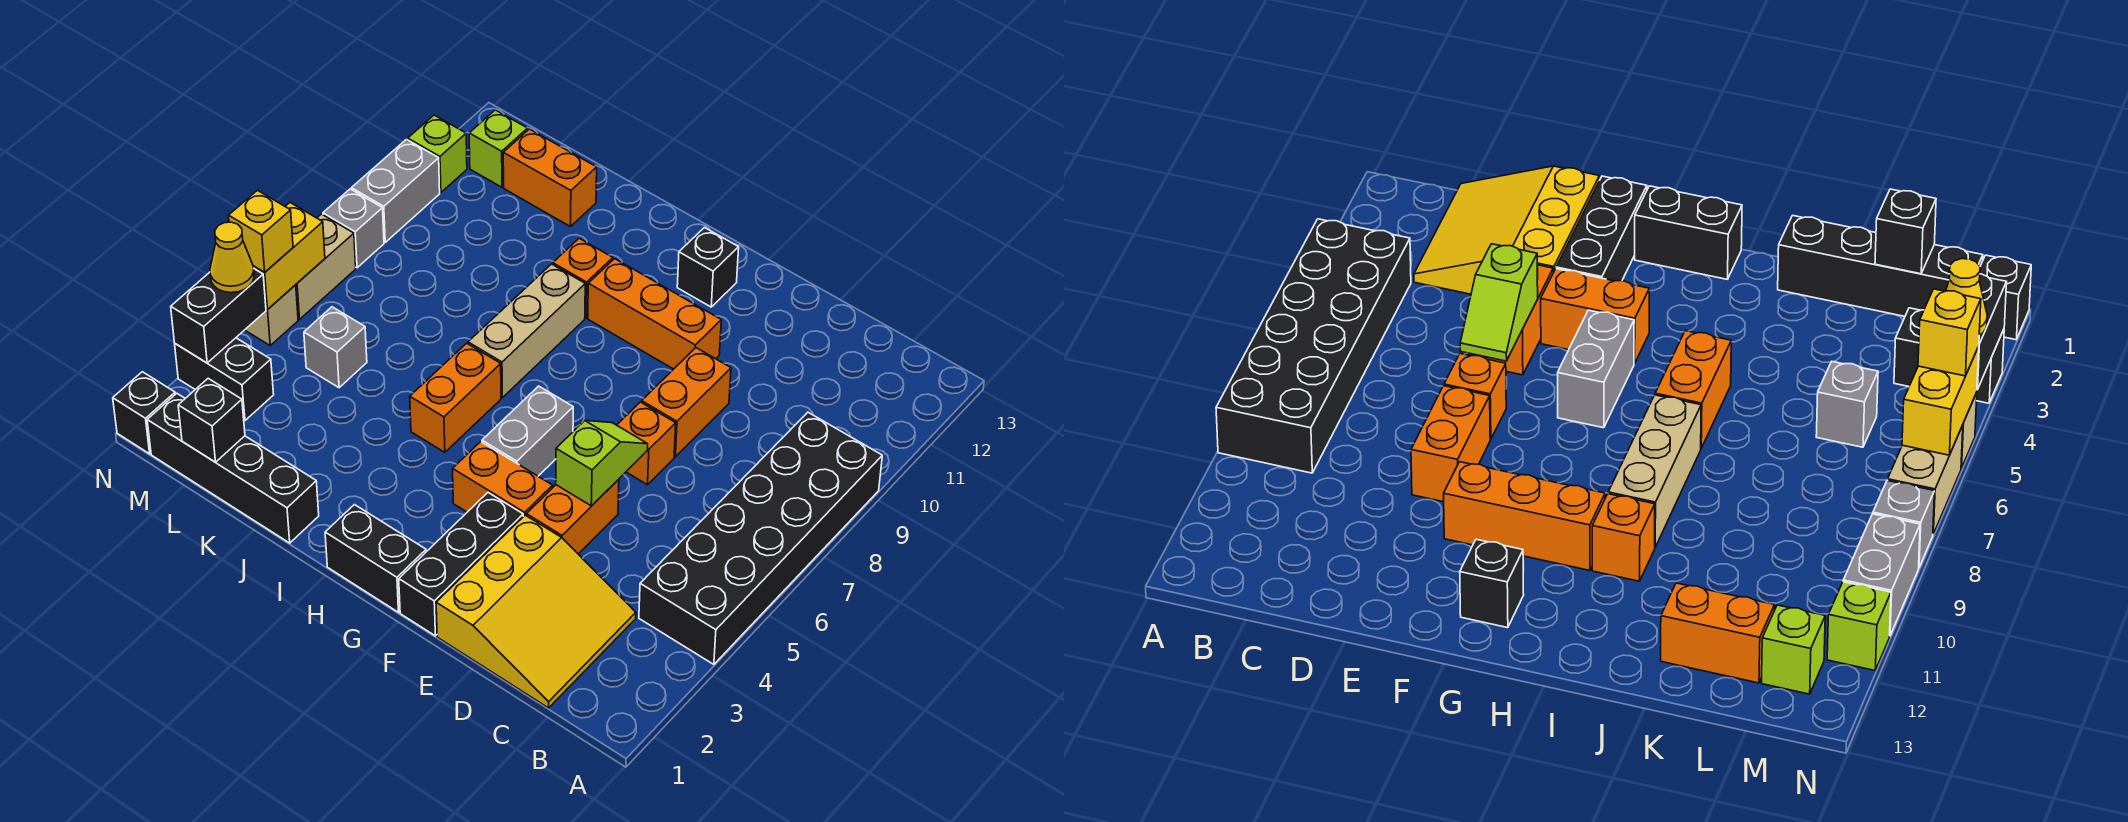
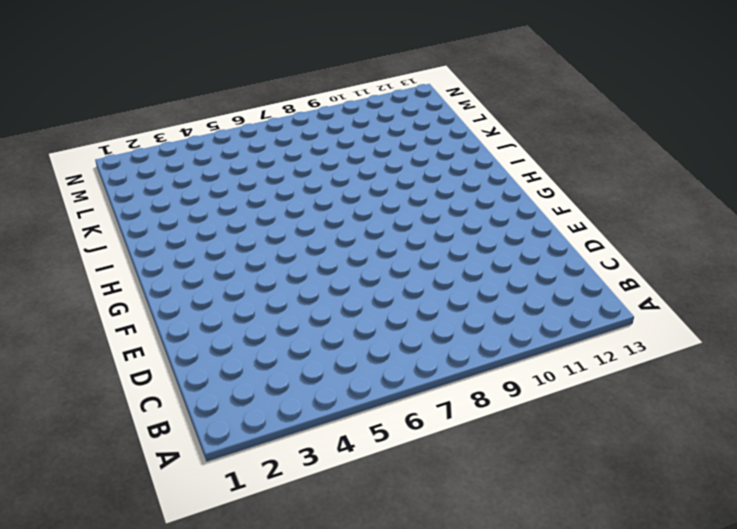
none -> black 2x6 brick [639,412,882,664]
none -> yellow 3x3 slope [436,515,636,708]
none -> orange 1x2 brick [526,479,619,554]
none -> orange 1x1 brick [617,402,676,485]

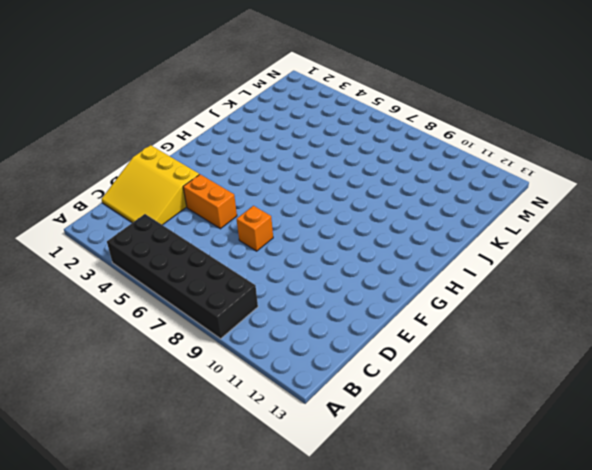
none -> orange 1x2 brick [642,348,731,457]
none -> black 1x3 brick [399,493,523,636]
none -> orange 1x2 brick [453,442,553,517]
none -> orange 1x3 brick [588,259,721,369]

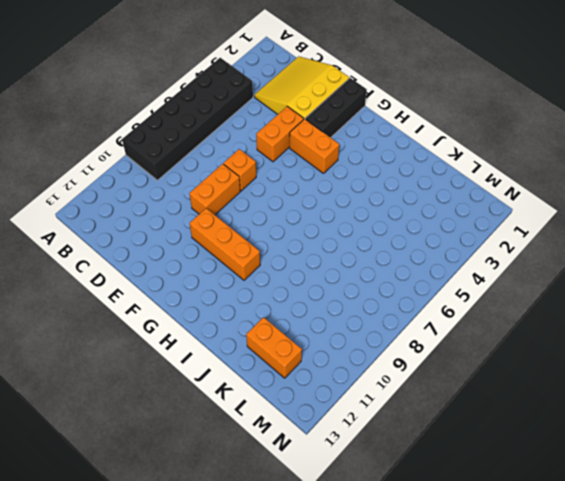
none -> black 1x2 brick [325,505,426,612]
none -> grey 1x2 brick [482,386,573,476]
none -> black 1x1 brick [677,228,739,307]
none -> orange 1x2 brick [410,343,501,452]

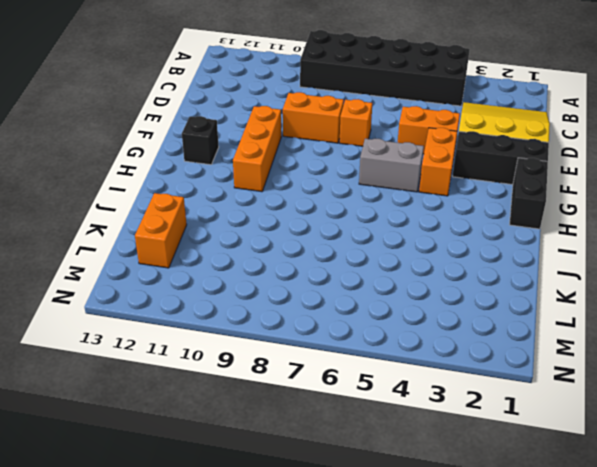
none -> orange 1x2 brick [410,343,501,452]
none -> tan 1x3 brick [468,264,585,398]
none -> orange 1x1 brick [553,238,613,318]
none -> black 1x4 brick [147,393,319,543]

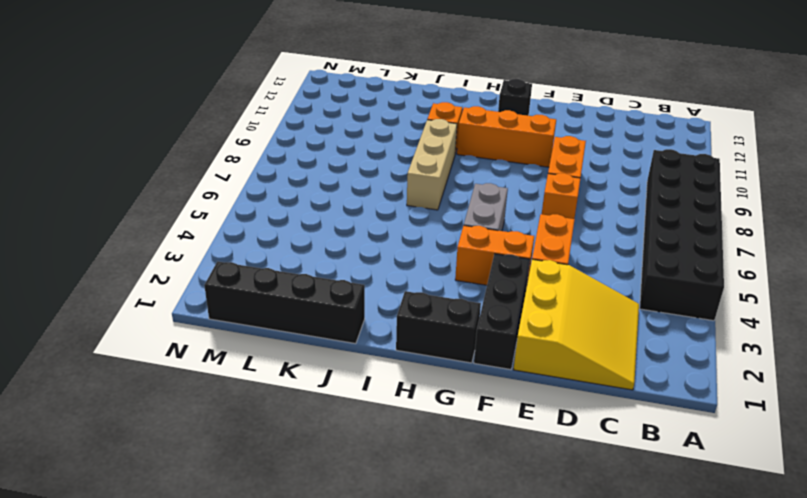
none -> orange 1x2 brick [410,343,501,452]
none -> orange 1x2 brick [503,129,597,227]
none -> grey 1x1 brick [304,307,367,388]
none -> black 1x2 brick [175,338,274,420]

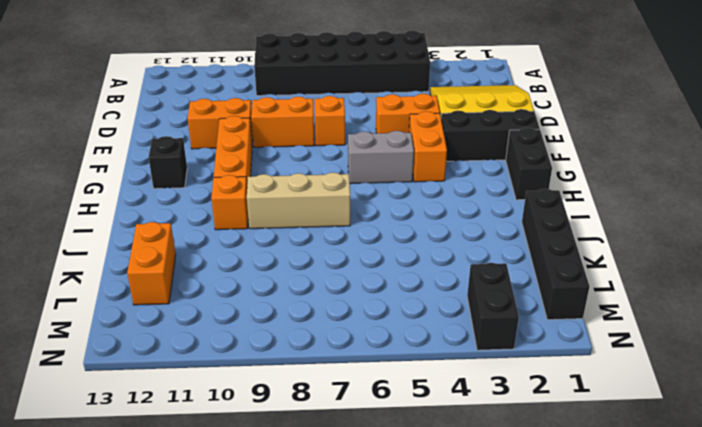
orange 1x2 brick [187,98,253,149] -> orange 1x2 brick moved to [410,343,501,452]
none -> grey 1x1 brick [304,307,367,388]
none -> lime 1x1 brick [469,110,528,187]
none -> black 1x1 brick [113,372,175,454]
none -> tan 1x1 brick [245,285,298,345]

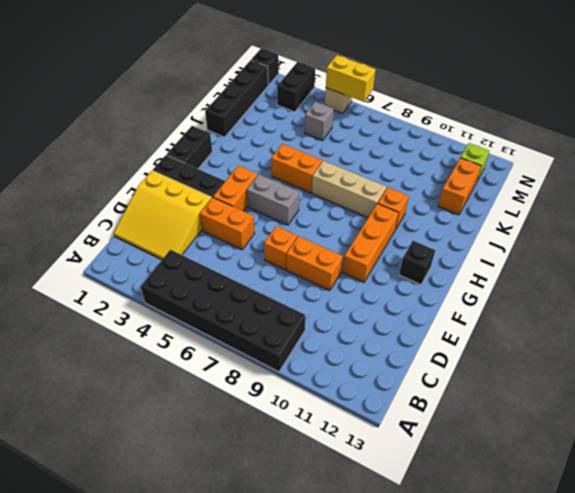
none -> tan 1x2 brick [296,214,356,319]
none -> grey 1x1 brick [323,189,384,268]
none -> grey 1x2 brick [352,140,440,242]
none -> lime 1x1 brick [408,115,467,193]

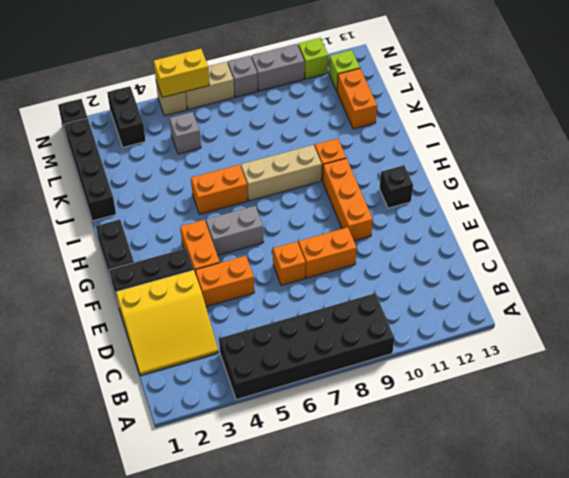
none -> lime 1x2 slope [556,421,648,506]
none -> black 1x1 brick [178,378,245,462]
none -> black 1x2 brick [171,268,266,363]
none -> yellow 1x1 cone [210,222,254,293]

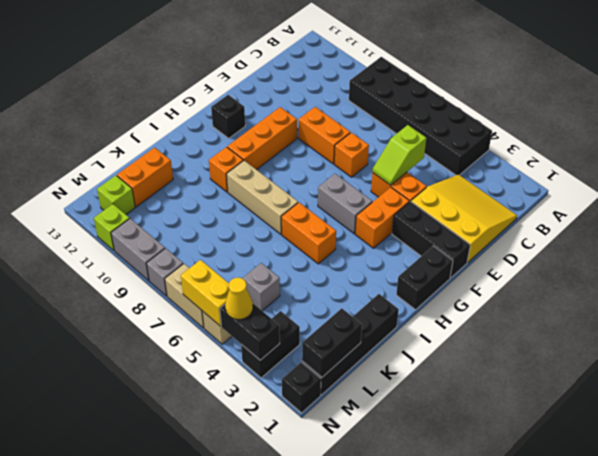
lime 1x2 slope [372,125,426,185] -> lime 1x2 slope turned to [556,421,648,506]
black 1x2 brick [302,308,362,377] -> black 1x1 brick [178,378,245,462]
none -> yellow 1x1 brick [229,190,293,272]

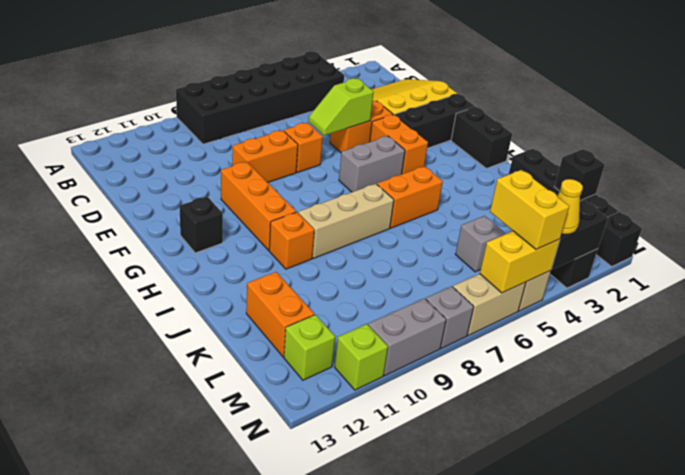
yellow 1x2 brick [490,170,569,249] -> yellow 1x1 brick [229,190,293,272]

